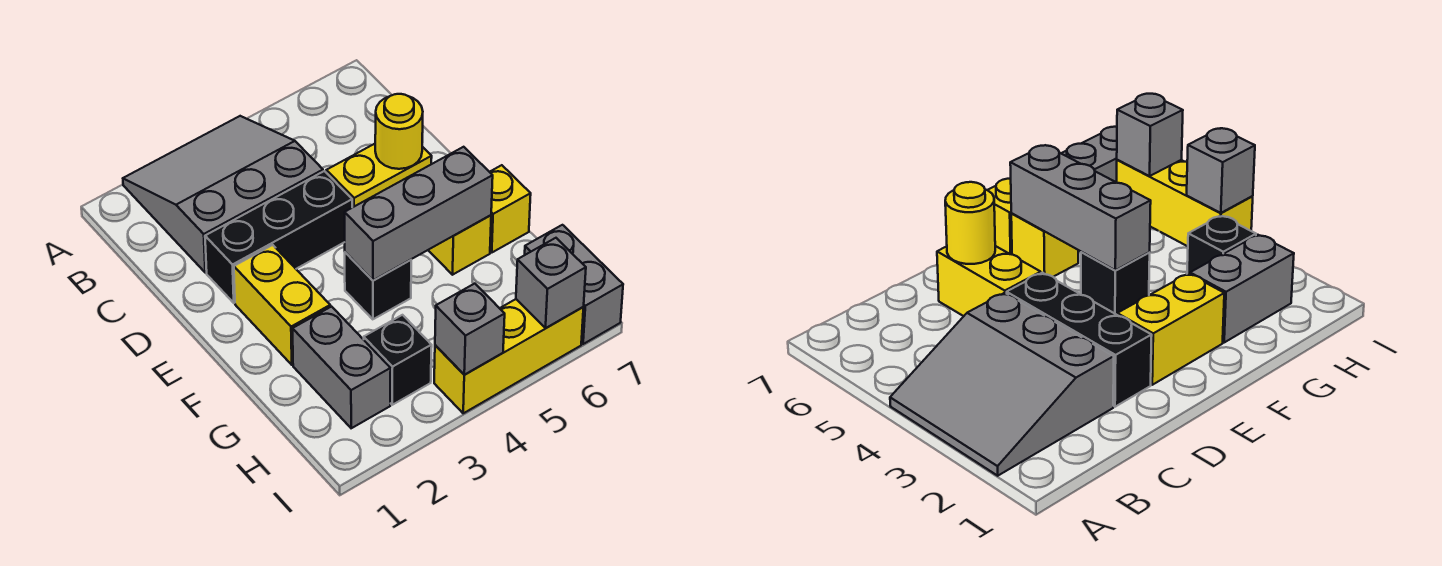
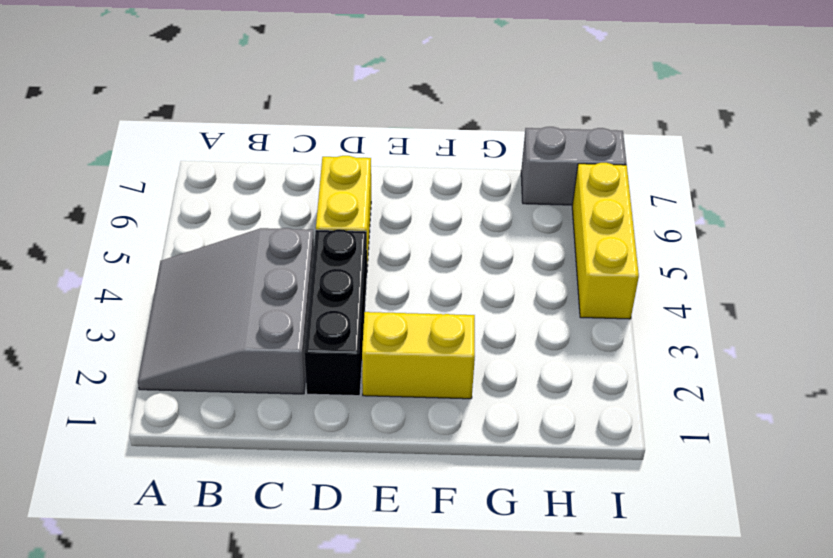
none -> black 1x1 brick [345,252,411,319]
none -> yellow 1x1 brick [428,215,491,275]
none -> yellow 1x1 brick [490,165,531,252]

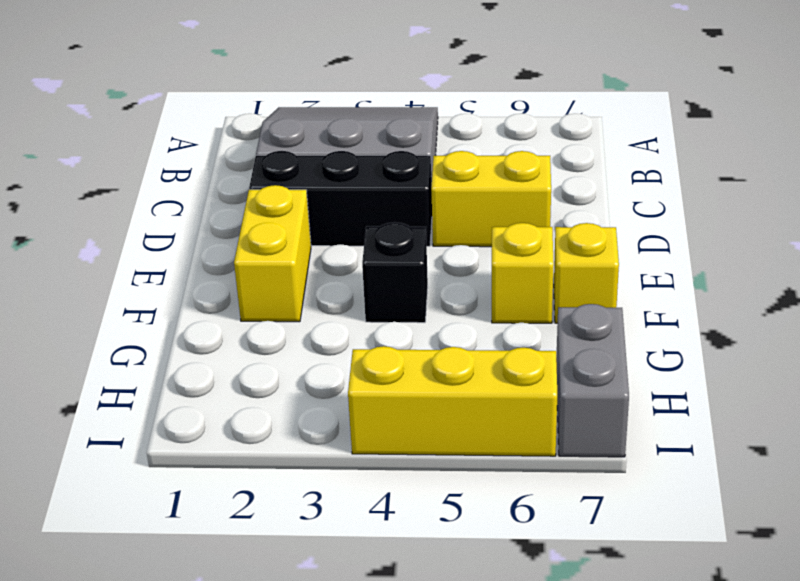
none -> grey 1x2 brick [293,307,391,428]
none -> black 1x1 brick [364,315,432,405]
none -> yellow 1x1 round brick [375,94,423,169]

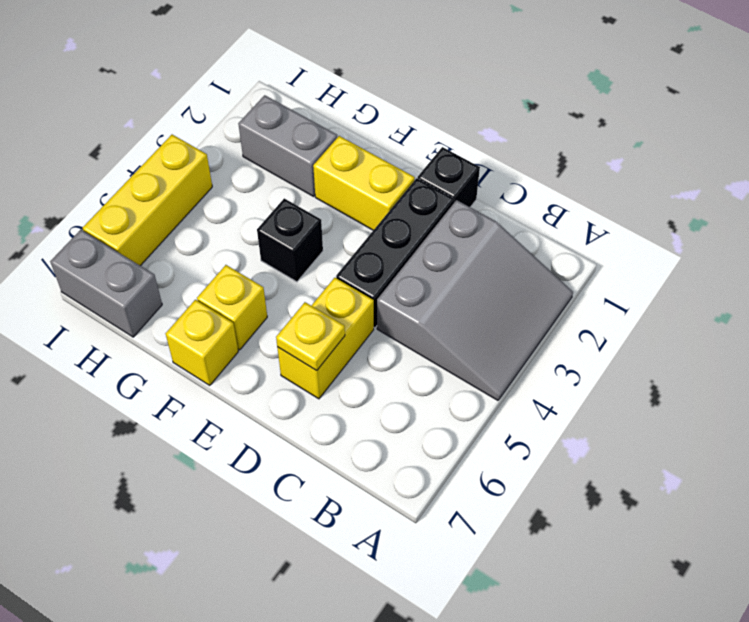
black 1x1 brick [418,147,480,207] -> black 1x1 brick moved to [364,315,432,405]
yellow 1x1 plate [276,302,345,371] -> yellow 1x1 round brick [375,94,423,169]
none -> grey 1x3 brick [345,147,493,281]
none -> grey 1x1 brick [435,284,505,375]
none -> grey 1x1 brick [516,238,586,328]

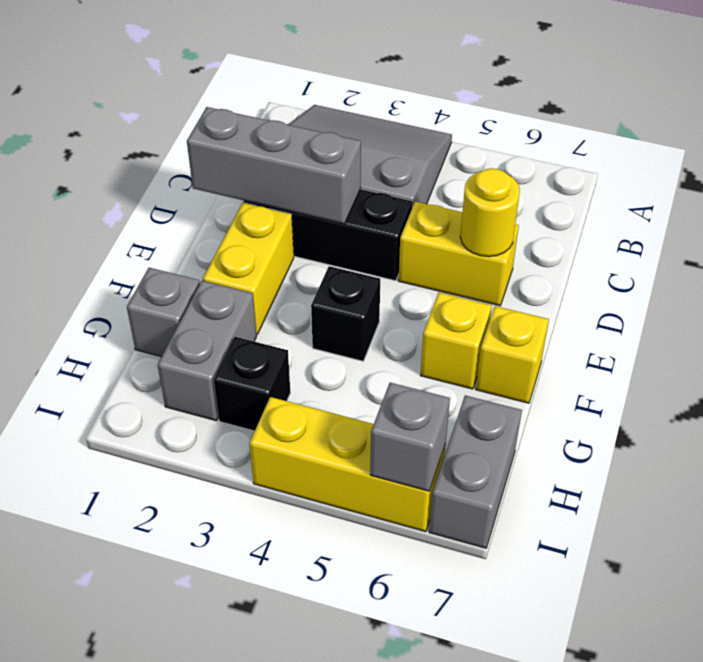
grey 1x3 brick [187,107,361,224] -> grey 1x3 brick moved to [345,147,493,281]
grey 1x1 brick [127,268,200,357] -> grey 1x1 brick moved to [435,284,505,375]

